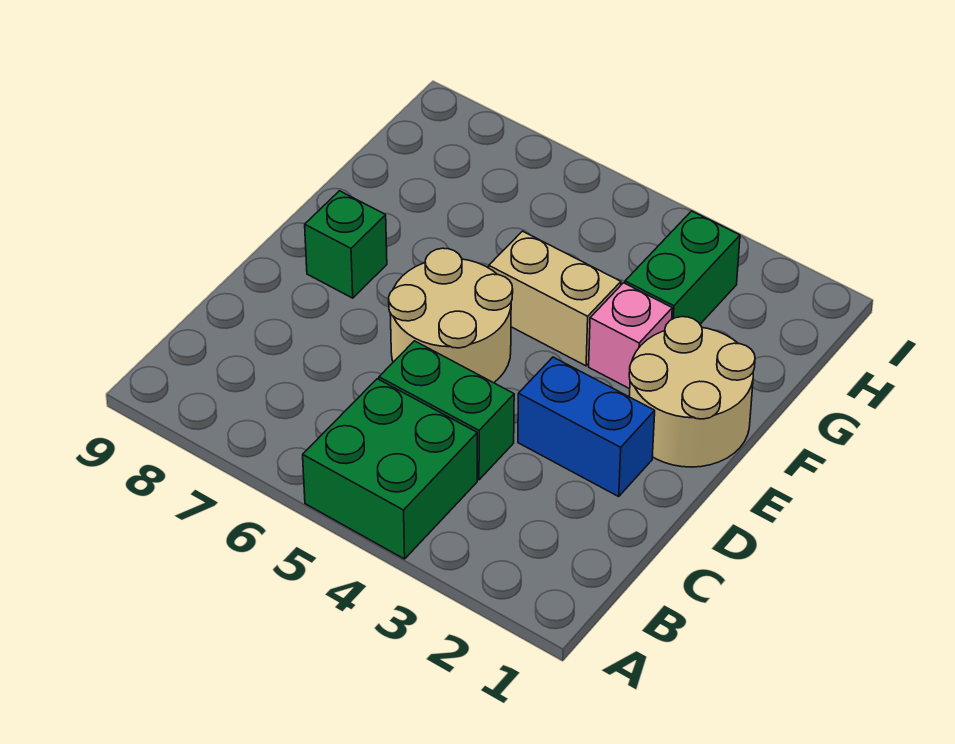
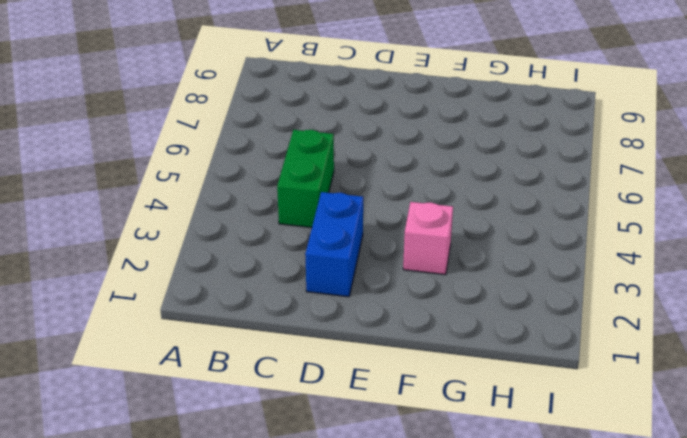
none -> green 2x2 brick [303,379,477,559]
none -> tan 2x2 round brick [389,248,513,383]

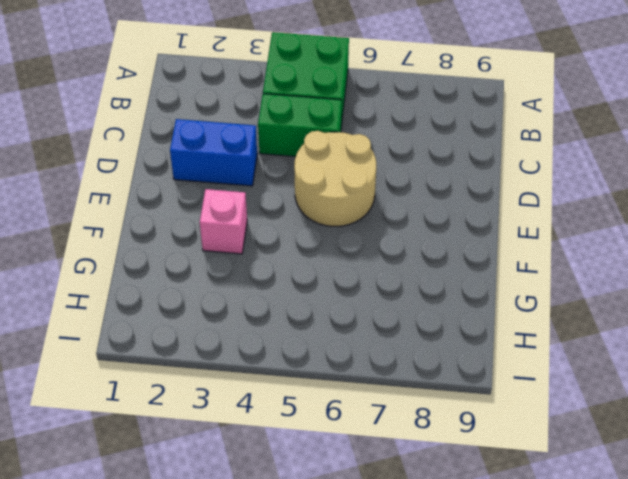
none -> tan 2x2 round brick [629,317,755,467]
none -> green 1x1 brick [305,191,387,298]

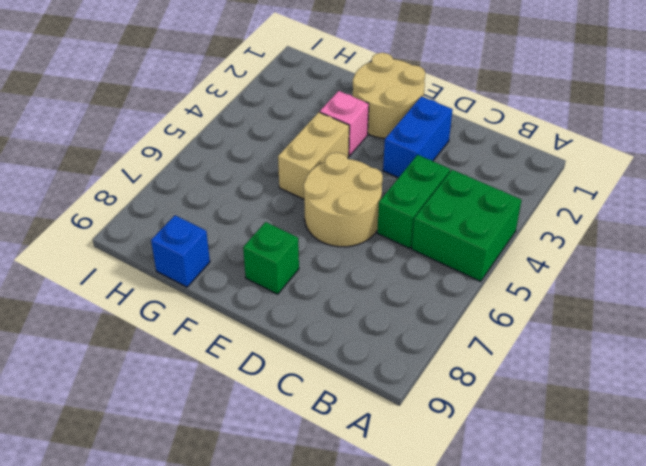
blue 1x1 brick [151,215,210,287] -> none
none -> green 1x2 brick [625,211,740,324]

